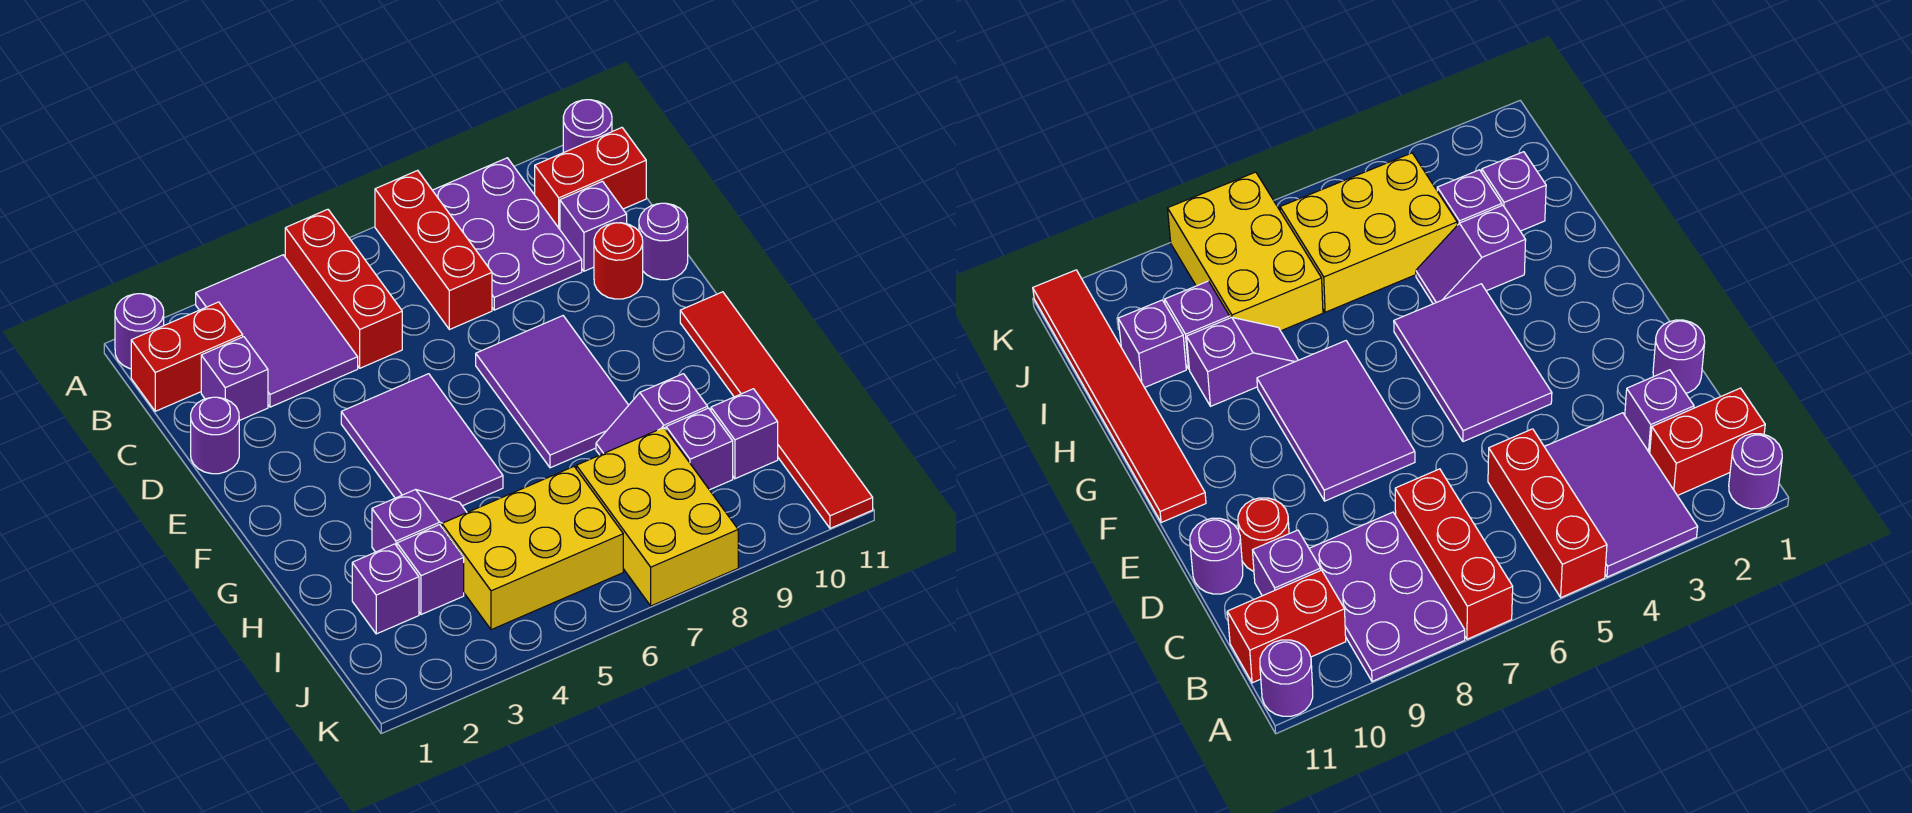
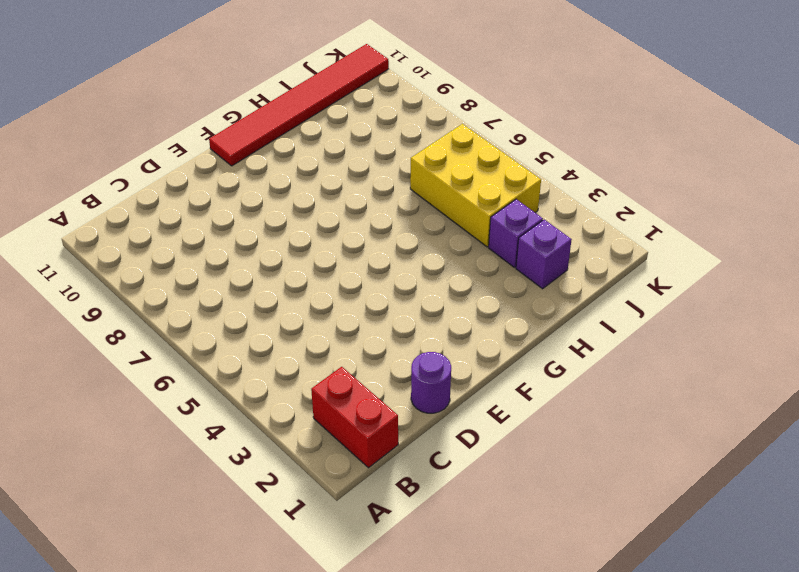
none -> purple 1x1 round brick [115,294,164,369]
none -> purple 2x3 tile [196,255,358,407]
none -> red 1x3 brick [285,209,402,368]

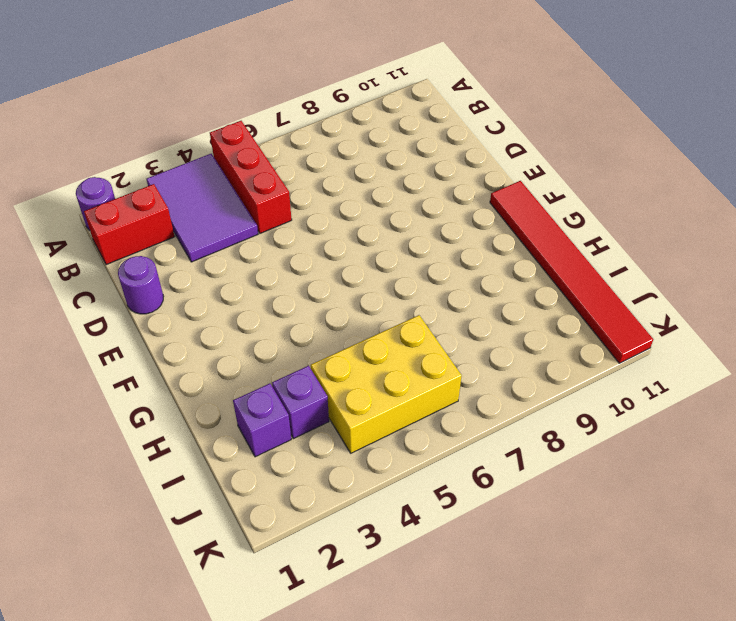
none -> red 1x3 brick [375,170,492,330]
none -> purple 2x3 plate [432,158,582,310]
none -> purple 1x1 round brick [563,100,612,153]

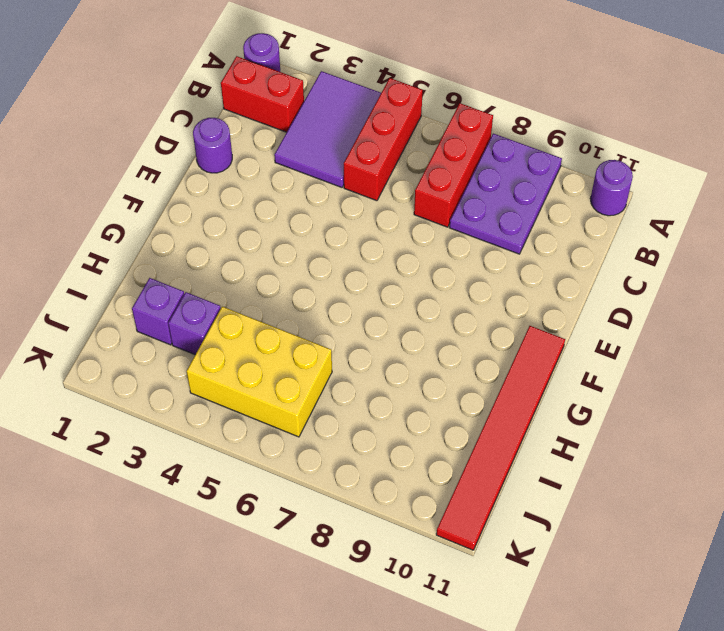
none -> red 1x2 brick [535,128,646,229]
none -> purple 1x1 brick [201,337,268,421]
none -> purple 1x1 brick [560,181,627,271]

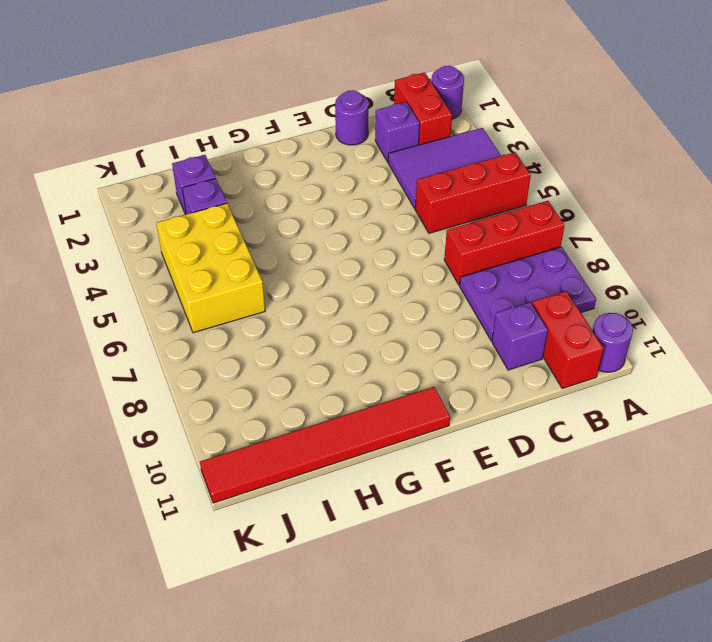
none -> red 1x1 round brick [594,223,643,299]
none -> purple 1x1 round brick [639,203,688,280]
none -> purple 2x3 tile [341,374,503,506]

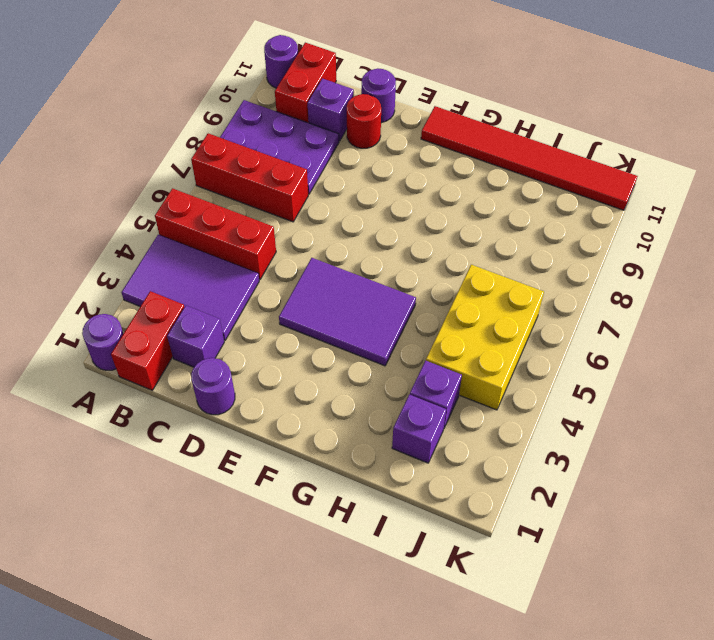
none -> purple 2x3 tile [476,316,629,468]
none -> purple 1x2 slope [372,489,467,552]
none -> purple 1x2 slope [596,374,708,455]

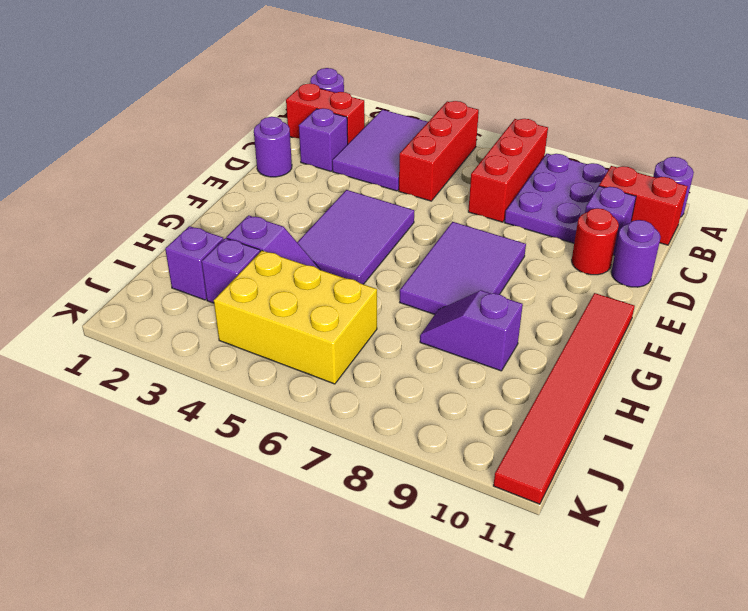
none -> yellow 2x3 brick [576,428,738,606]
none -> purple 1x1 brick [666,408,733,490]
none -> purple 1x1 brick [711,389,778,479]

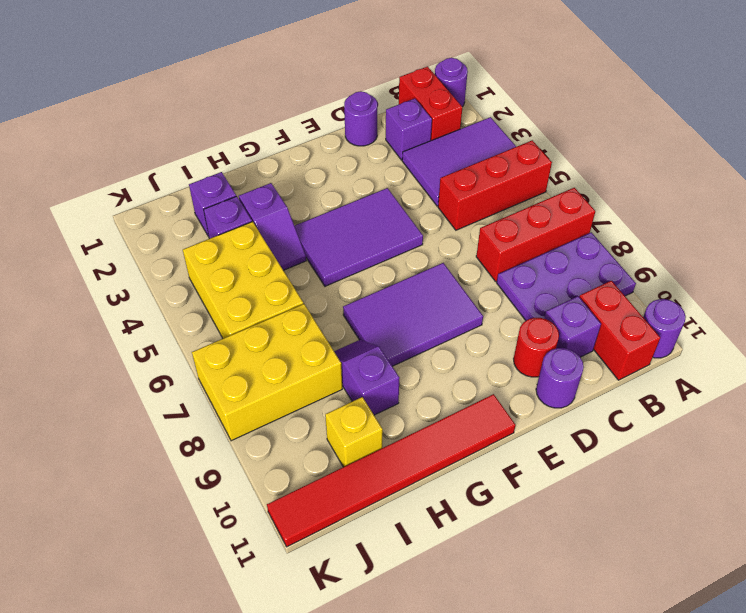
yellow 1x1 brick [325,397,383,467] -> purple 1x1 brick [711,389,778,479]
none -> purple 1x1 brick [666,408,733,490]

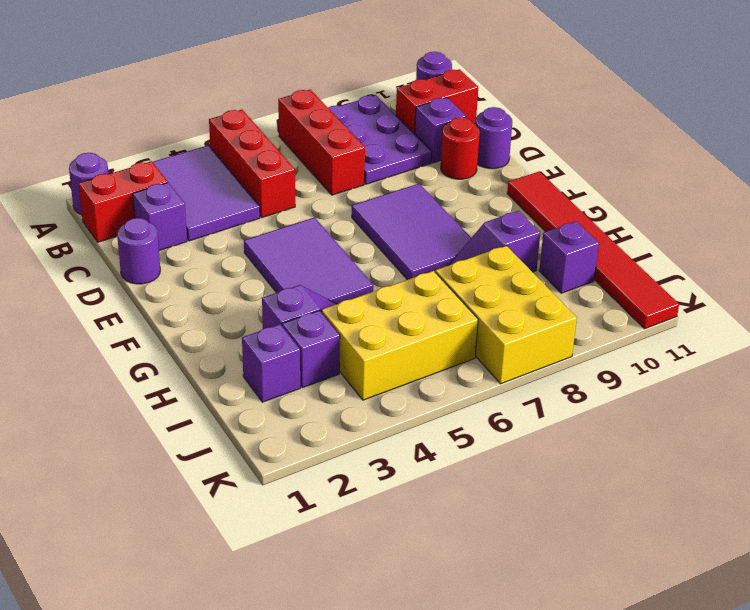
none -> purple 1x1 brick [666,408,733,490]

